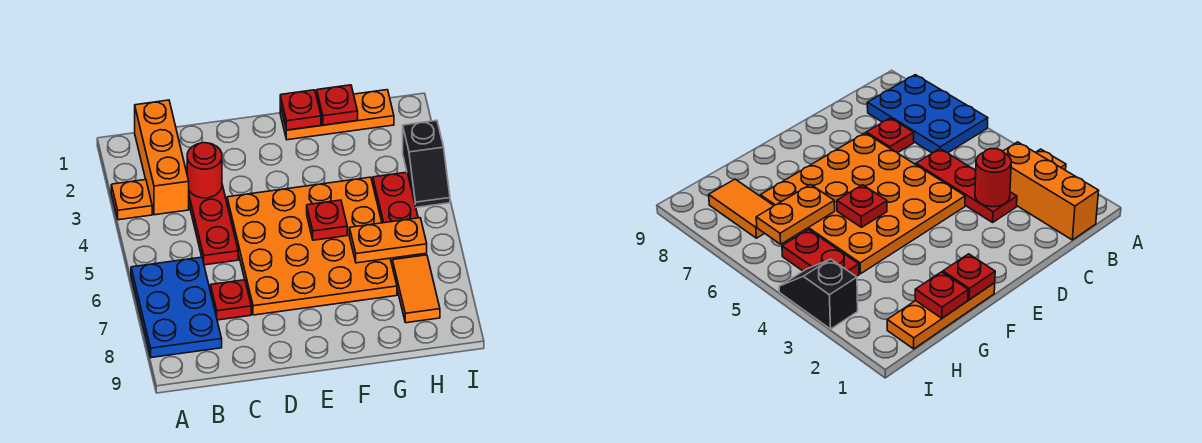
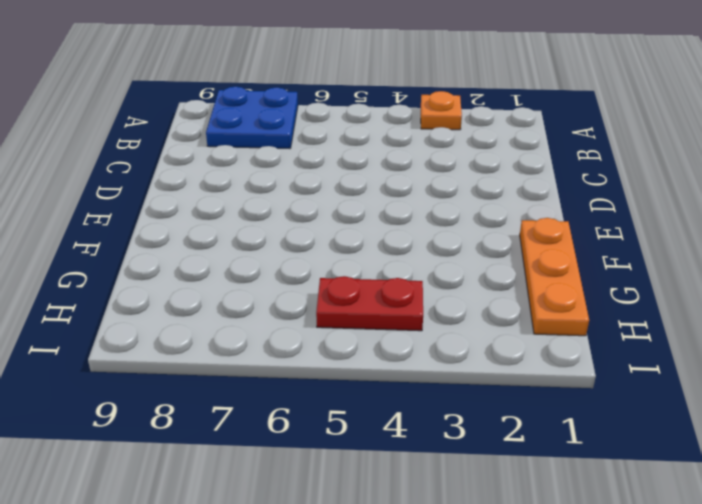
blue 2x2 plate [206,87,298,148] -> blue 2x3 plate [131,257,222,358]
none -> orange 1x3 brick [135,100,189,215]
none -> red 1x3 plate [189,185,238,265]
none -> red 1x1 plate [210,280,251,320]

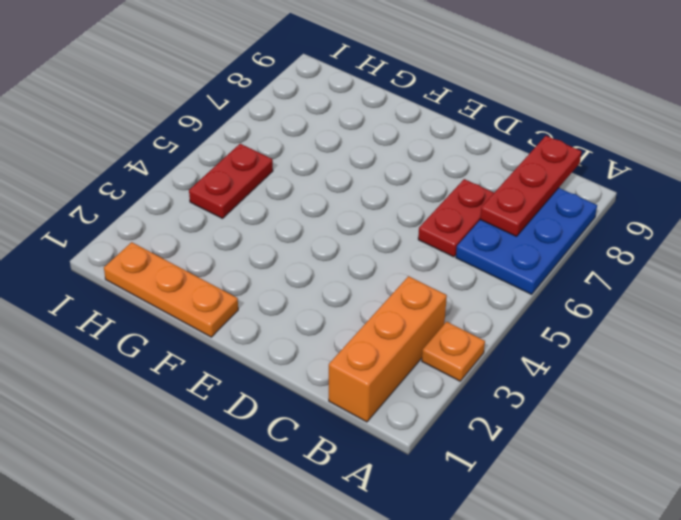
red 1x3 plate [480,136,582,236] -> red 1x3 plate moved to [189,185,238,265]
red 1x2 plate [418,179,494,257] -> red 1x1 plate [210,280,251,320]
none -> orange 4x4 plate [227,177,397,315]
none -> orange 1x2 tile [392,255,440,323]
none -> black 1x2 slope [403,120,450,207]

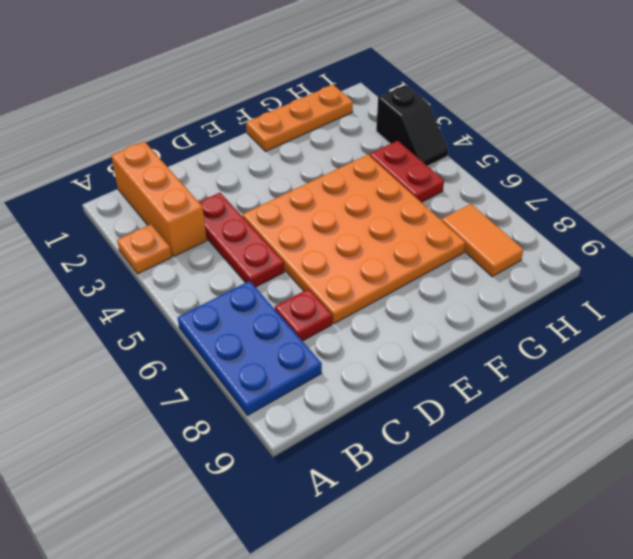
none -> red 1x1 round brick [187,143,222,198]
none -> red 1x1 plate [280,90,321,130]
none -> red 1x1 plate [307,200,347,240]

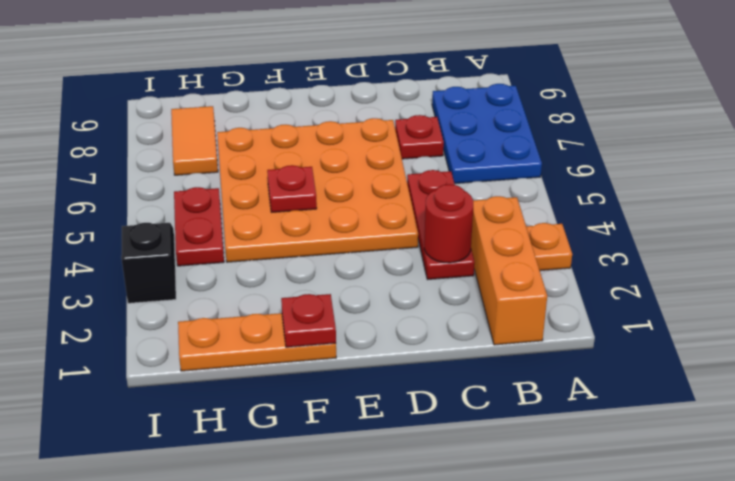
none -> red 1x1 plate [317,85,358,125]
none -> orange 1x2 plate [349,218,427,263]

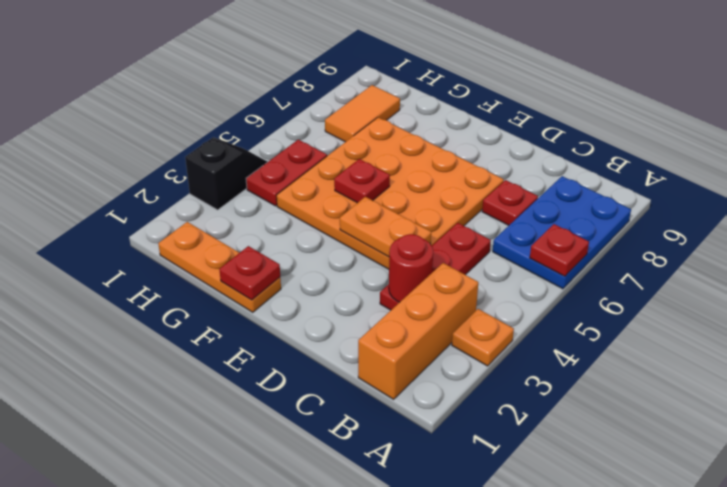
red 1x1 plate [530,224,589,276] -> red 1x1 plate moved to [317,85,358,125]
orange 1x2 plate [340,197,431,257] -> orange 1x2 plate moved to [349,218,427,263]

